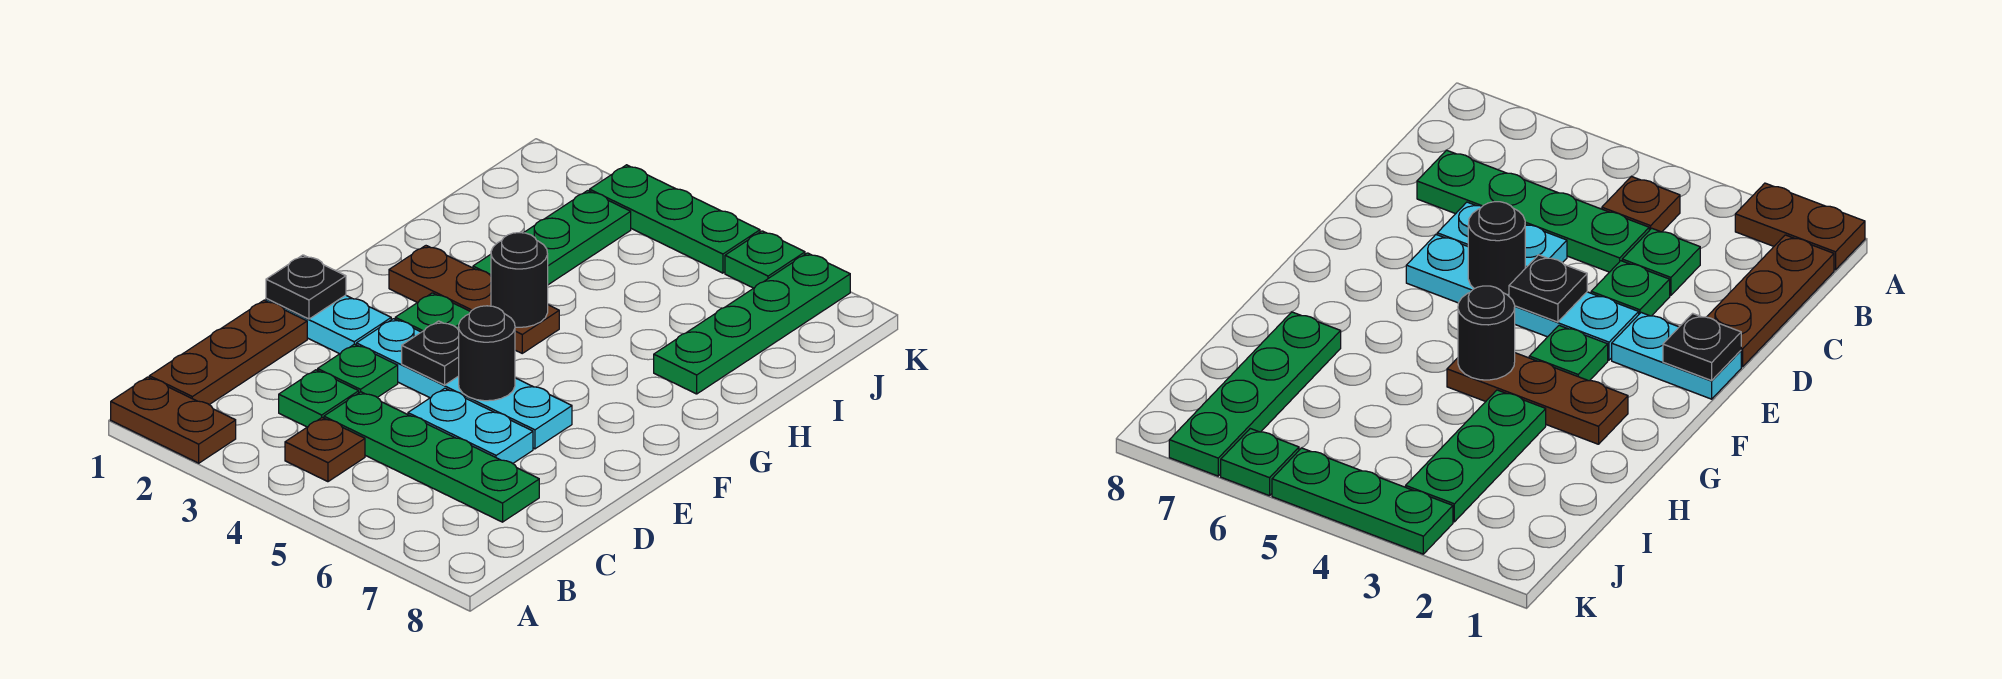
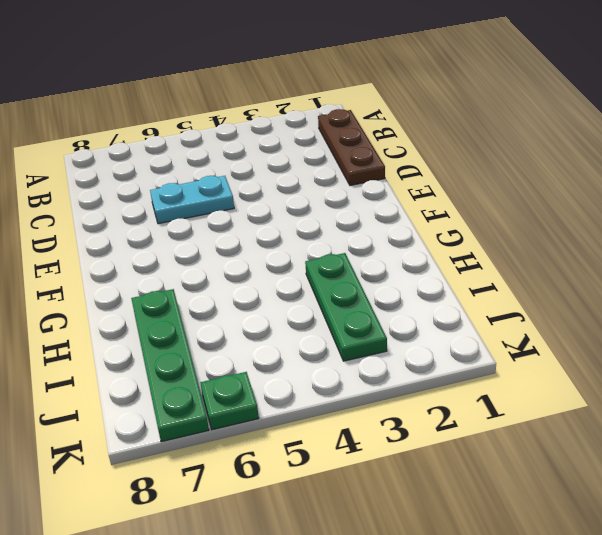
none -> brown 1x2 plate [111,377,236,463]
none -> brown 1x1 plate [285,418,365,482]
none -> green 1x1 plate [279,370,359,427]

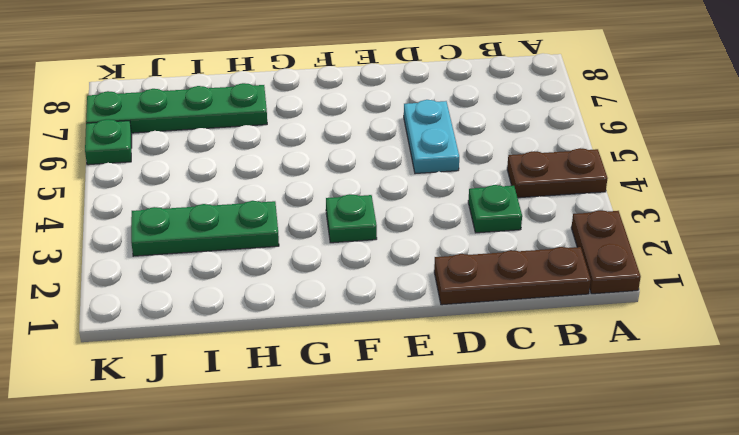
brown 1x2 plate [507,148,608,198] -> brown 1x1 plate [285,418,365,482]
none -> green 1x4 plate [324,392,539,522]
none -> green 1x1 plate [318,344,398,397]
none -> cyan 1x2 plate [266,295,391,354]

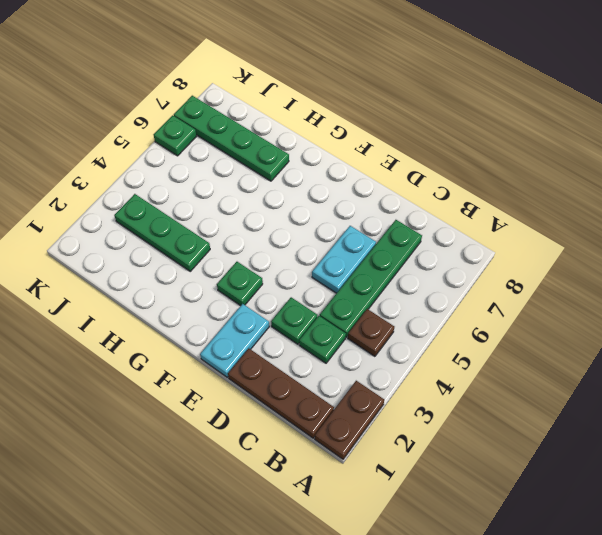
none -> cyan 1x4 plate [356,319,572,449]
none -> brown 1x3 plate [389,246,559,353]
none -> green 1x3 plate [590,165,760,273]

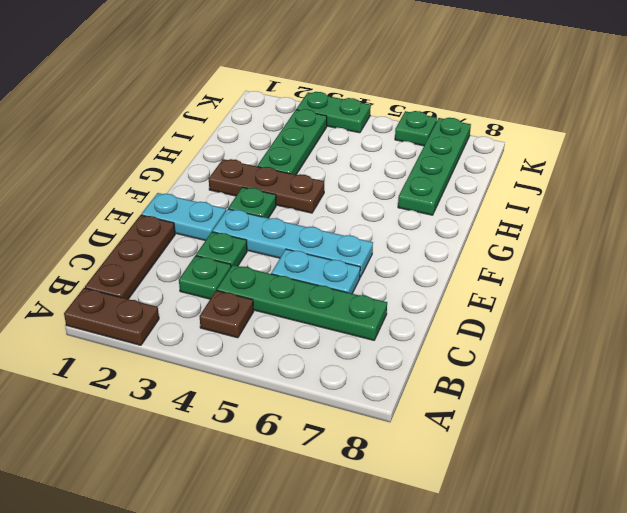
green 1x2 plate [296,92,371,133] -> green 1x3 plate [590,165,760,273]
none -> black 1x1 plate [266,255,346,319]
none -> black 1x1 plate [402,321,459,385]
none -> black 1x1 round brick [459,306,515,401]

